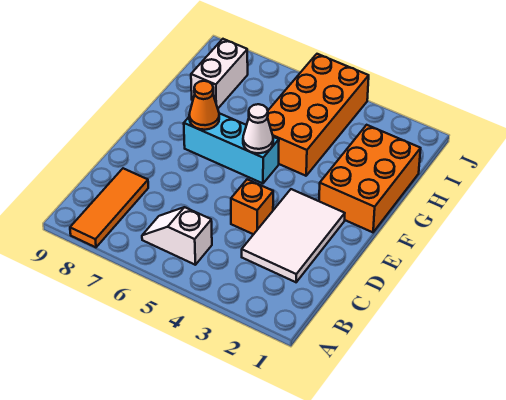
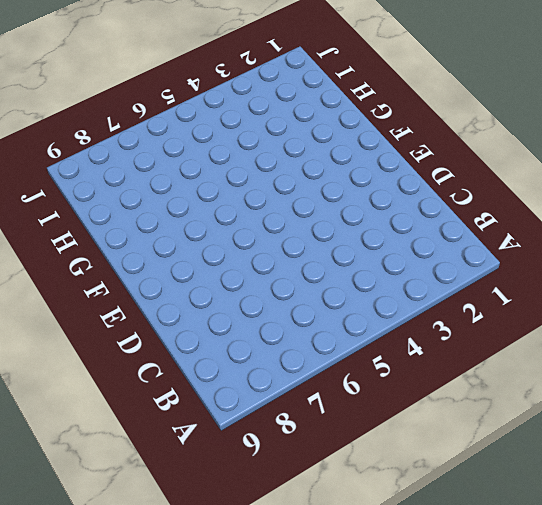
none -> orange 1x3 tile [70,168,148,247]
none -> white 1x2 slope [142,207,212,265]

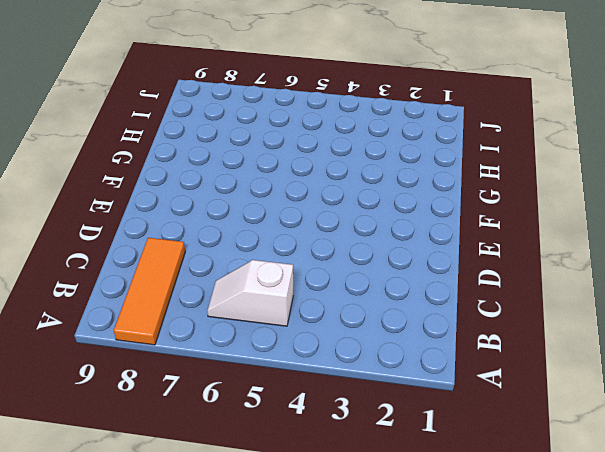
none -> white 2x3 tile [242,189,345,282]
none -> orange 1x1 brick [231,179,273,234]

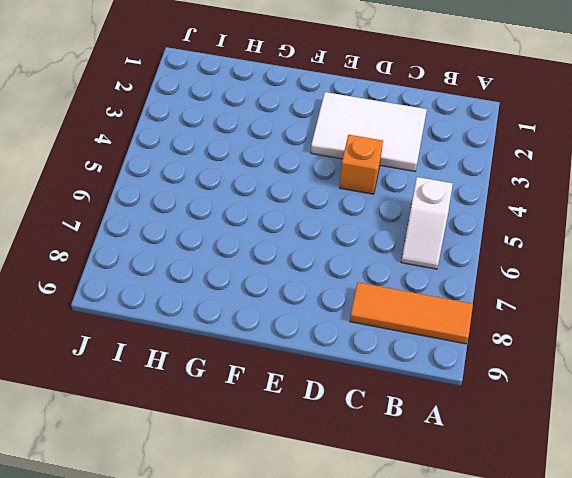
none -> orange 2x3 brick [319,125,421,232]
none -> cyan 1x3 brick [184,113,279,183]

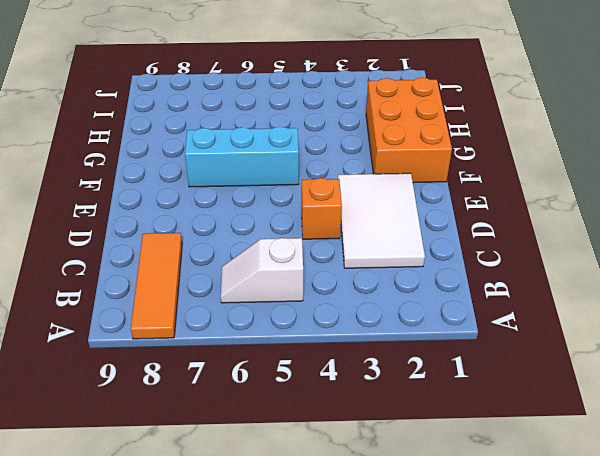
none -> orange 2x4 brick [267,54,369,176]
none -> white 1x2 brick [191,39,248,108]

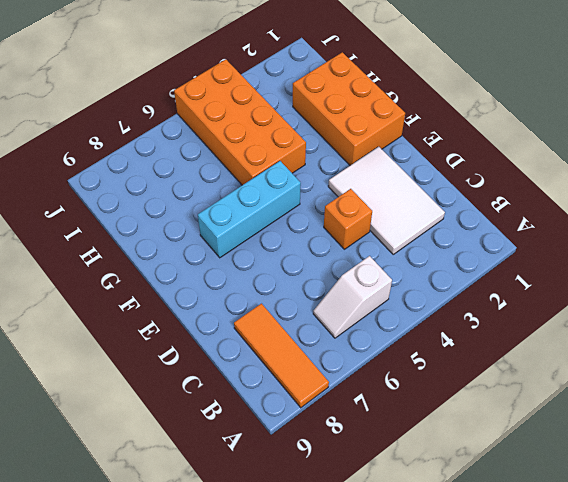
none -> white 1x2 brick [191,39,248,108]
none -> white 1x1 cone [243,104,273,153]

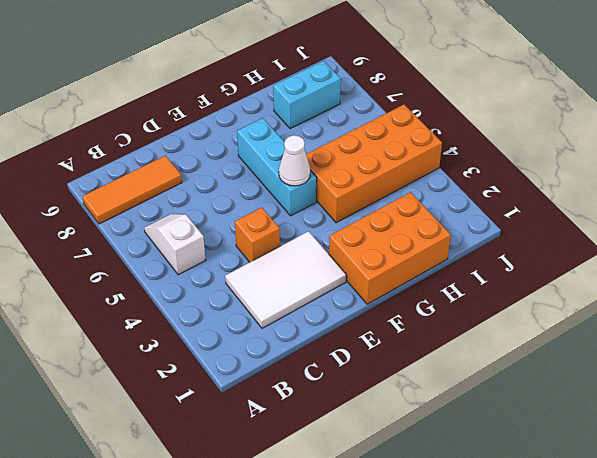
cyan 1x2 brick [273,61,341,129] -> white 1x2 brick [191,39,248,108]
none -> orange 1x1 cone [189,81,219,130]

